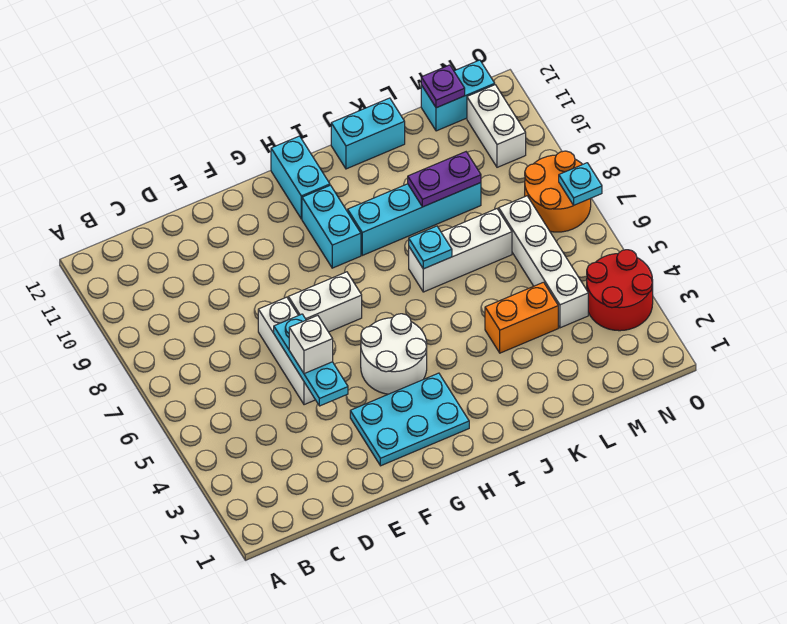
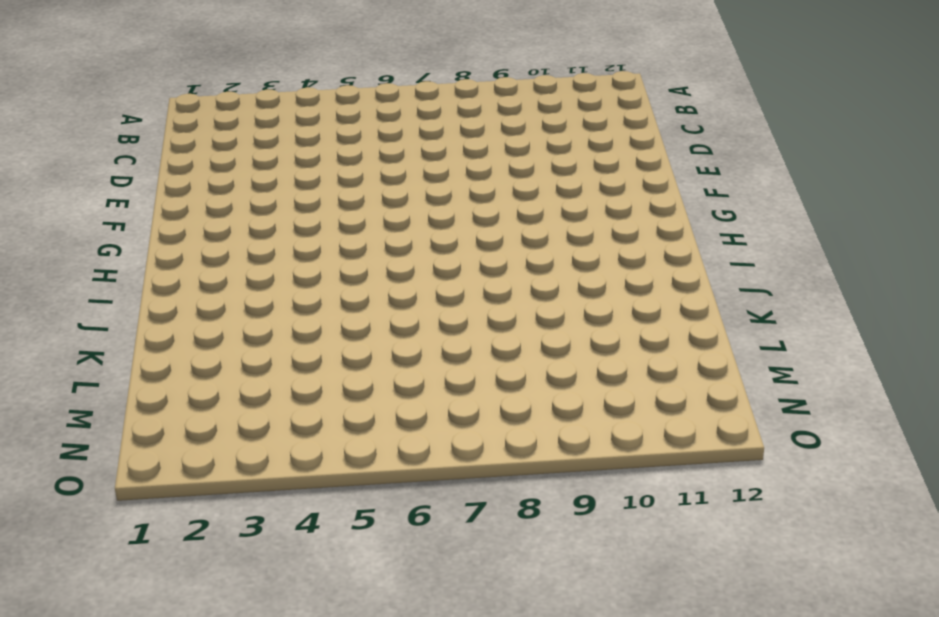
none -> white 1x3 brick [258,297,315,405]
none -> cyan 2x3 plate [350,373,469,466]
none -> white 1x2 brick [288,272,362,332]

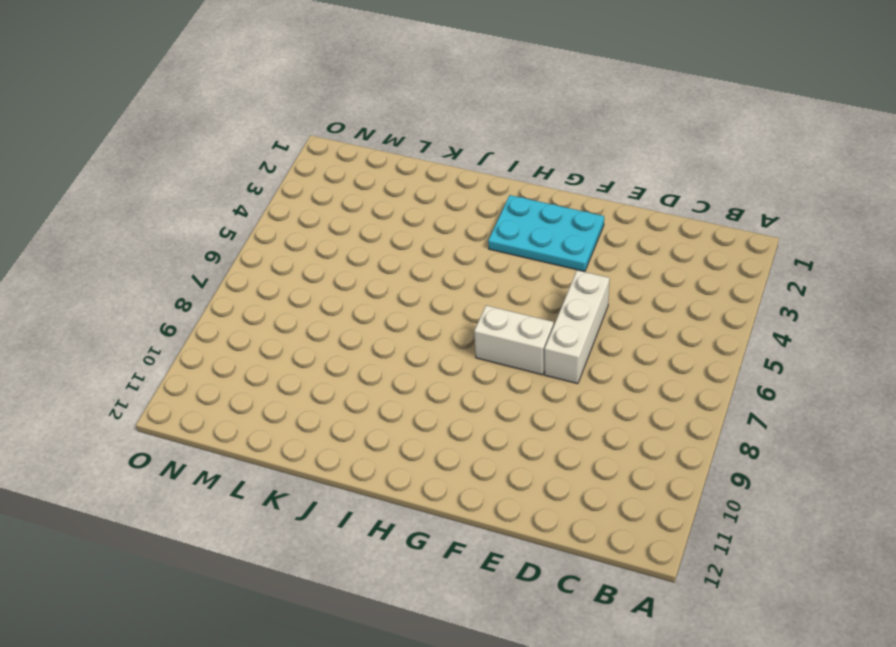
none -> white 2x2 round brick [361,314,427,394]
none -> cyan 1x2 brick [302,185,361,268]
none -> cyan 1x2 brick [271,136,330,219]

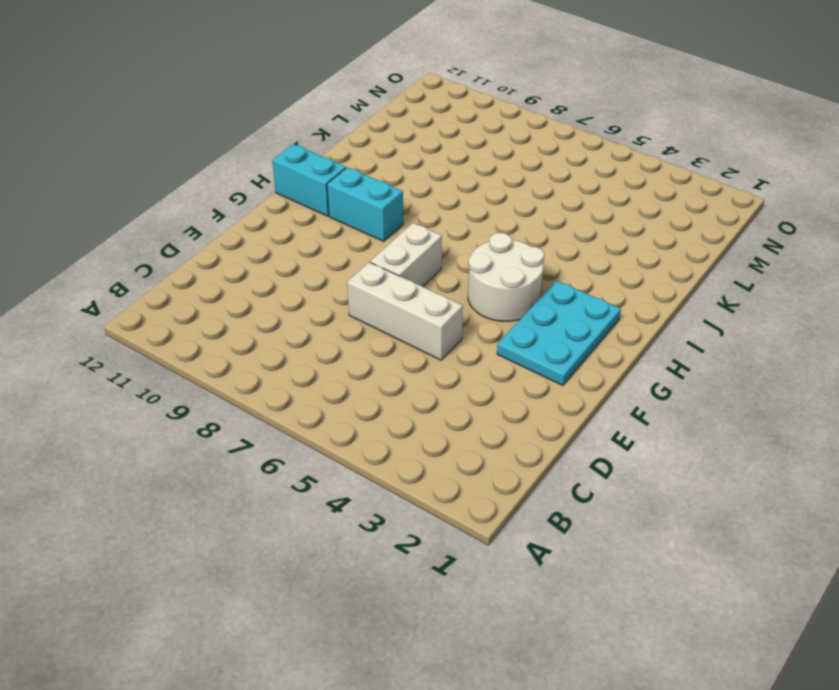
none -> cyan 1x4 brick [348,183,481,255]
none -> white 1x3 brick [409,209,512,292]
none -> cyan 1x2 brick [331,98,405,169]

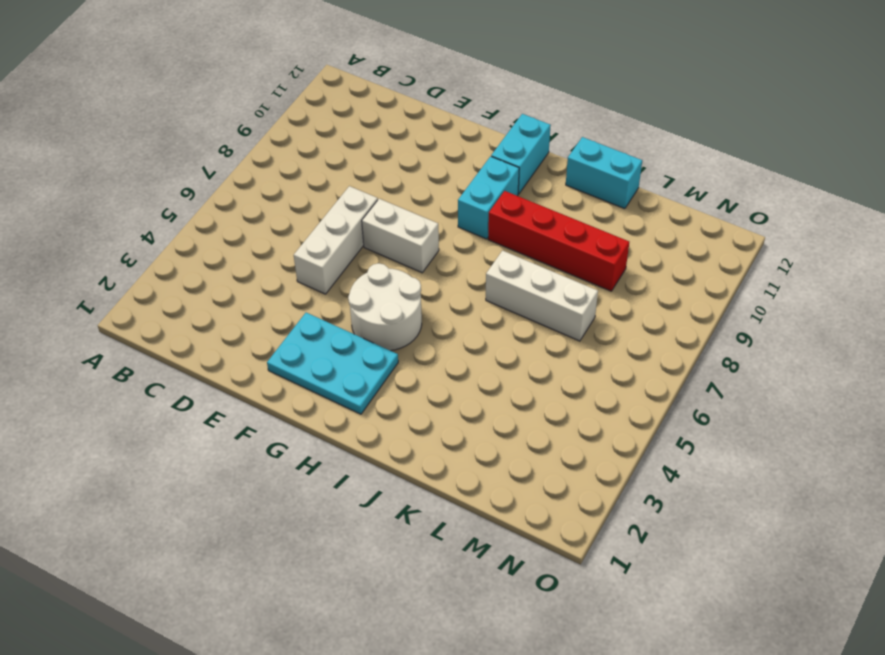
red 1x4 brick [488,191,629,291] -> cyan 1x4 brick [348,183,481,255]
none -> orange 1x2 brick [485,282,558,353]
none -> white 1x4 brick [499,196,588,328]
none -> cyan 1x2 brick [421,60,495,131]

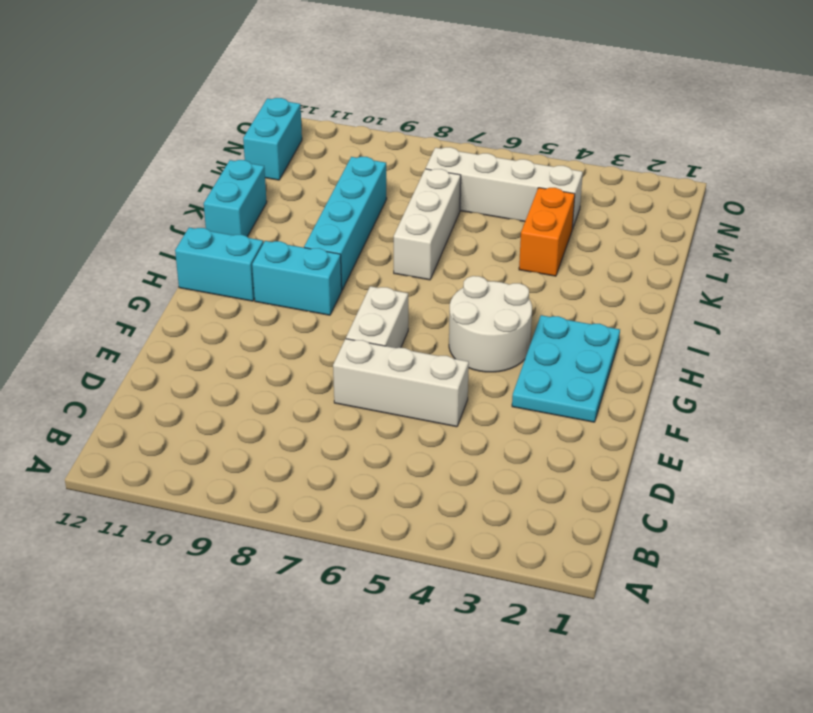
none -> red 2x2 round brick [587,250,653,331]
none -> orange 2x2 round brick [525,151,591,232]
none -> white 1x2 brick [467,85,526,167]

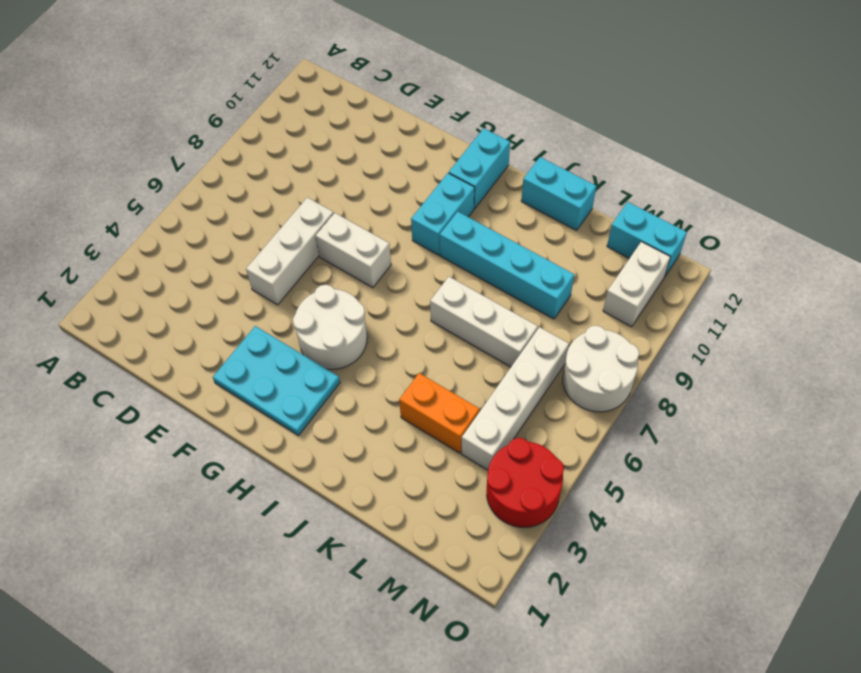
white 2x2 round brick [563,326,639,412] -> orange 2x2 round brick [525,151,591,232]
none -> cyan 1x3 plate [274,314,348,406]
none -> cyan 1x1 plate [409,226,452,269]
none -> purple 1x2 plate [408,152,481,207]

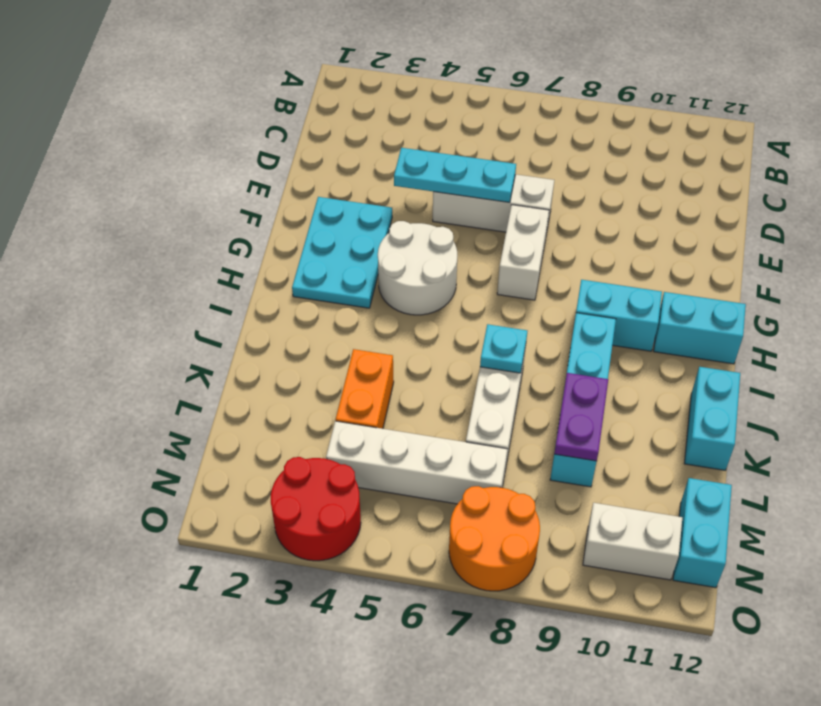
none -> purple 1x1 plate [421,65,465,108]
none -> cyan 1x1 plate [559,163,602,205]
none -> white 1x1 brick [289,315,333,374]

